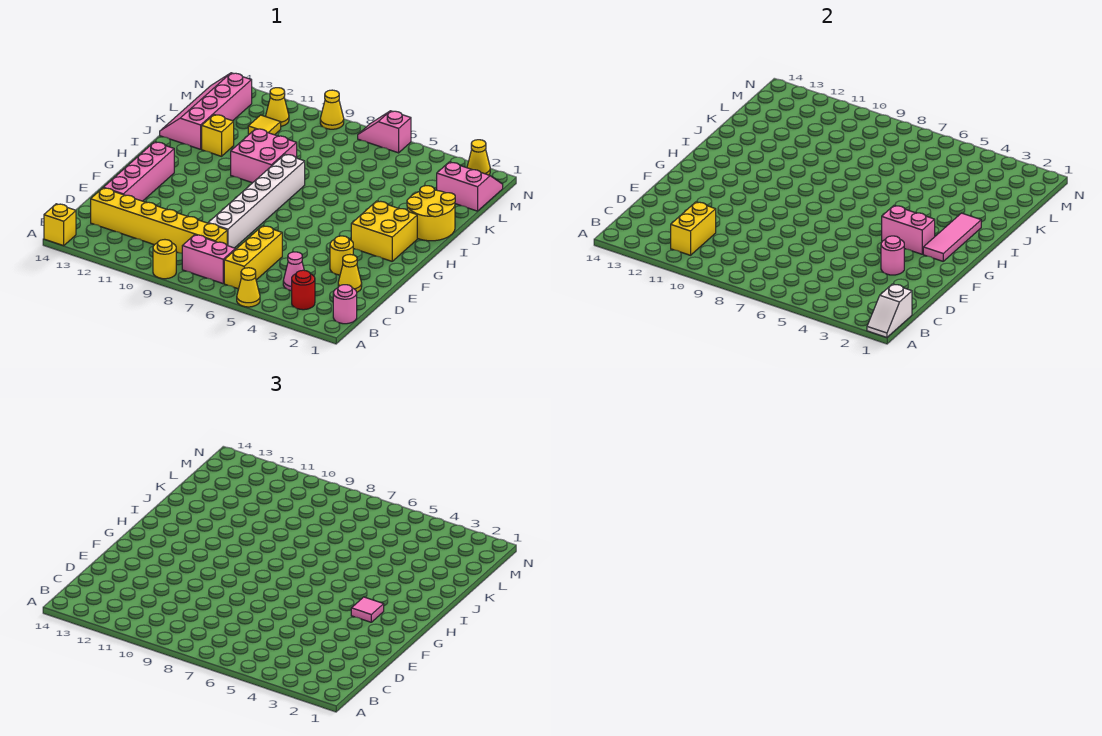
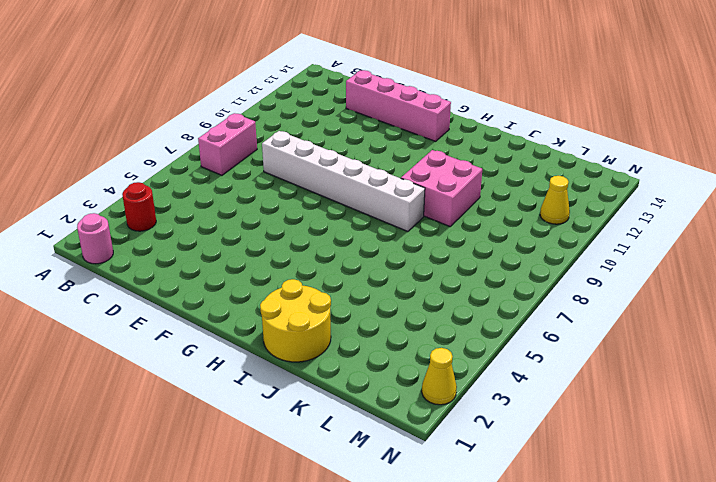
none -> yellow 1x1 cone [237,268,260,307]
none -> yellow 1x1 round brick [153,240,176,279]
none -> yellow 1x1 brick [44,204,76,246]
none -> yellow 1x3 brick [224,226,282,289]

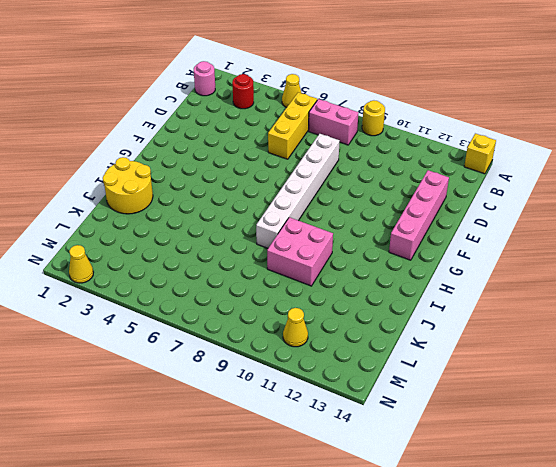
none -> pink 1x1 cone [283,252,304,291]
none -> yellow 1x6 brick [91,188,227,253]
none -> yellow 1x1 cone [338,255,362,292]
none -> yellow 1x1 round brick [330,236,353,275]

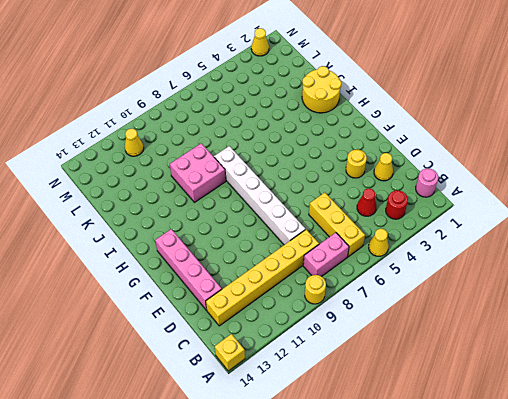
red 1x1 cone [357,189,377,216] -> pink 1x1 cone [283,252,304,291]
none -> yellow 2x2 brick [351,201,417,261]
none -> yellow 1x1 brick [202,115,234,156]
none -> pink 2x4 slope [160,73,252,149]
none -> pink 2x2 slope [437,162,503,211]

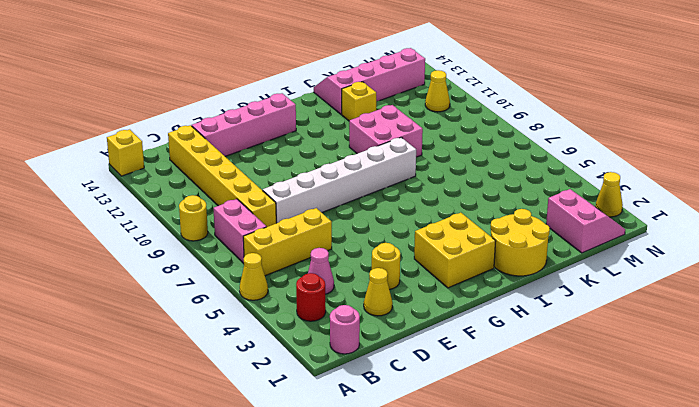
none -> yellow 1x1 tile [248,115,281,135]
none -> pink 1x2 slope [358,111,411,153]
none -> yellow 1x1 cone [320,90,344,129]
none -> white 1x2 slope [867,284,912,338]

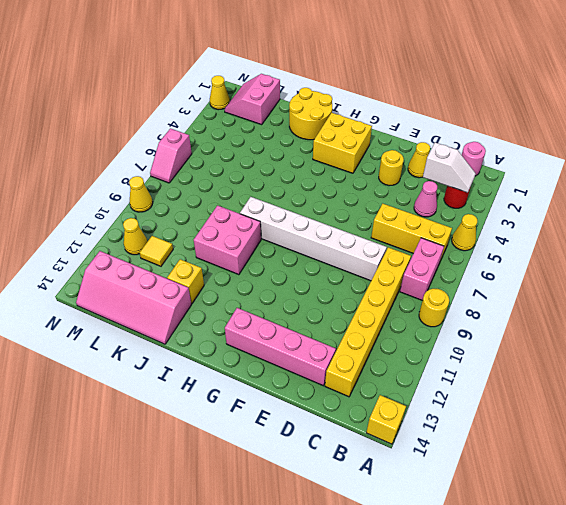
white 1x2 slope [423,143,476,193] -> white 1x2 slope moved to [867,284,912,338]
none -> yellow 1x2 brick [671,202,716,255]
none -> pink 1x1 round brick [881,236,904,275]
none -> pink 1x3 tile [923,213,981,261]
none -> pink 1x2 brick [882,206,935,254]

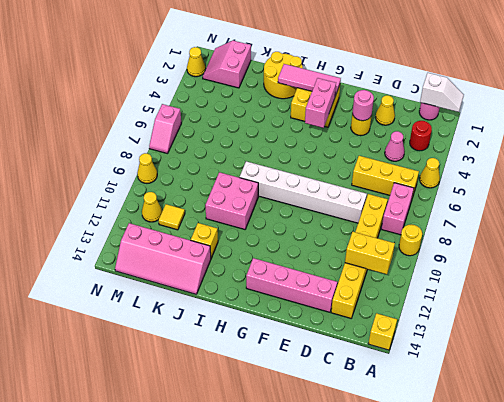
none -> pink 1x1 tile [351,597,384,622]

